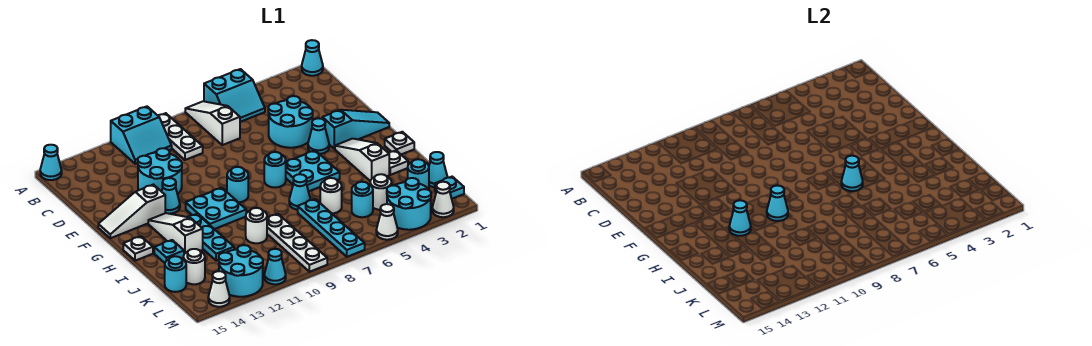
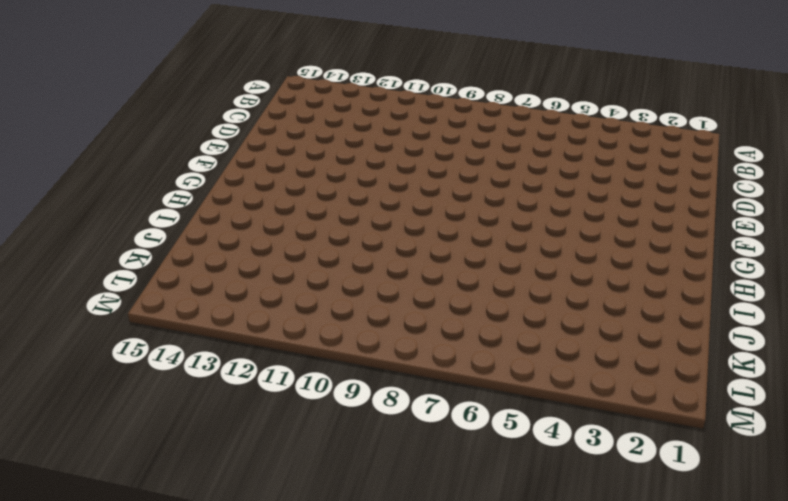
none -> cyan 1x1 cone [302,40,323,76]
none -> cyan 2x2 slope [204,69,265,122]
none -> white 1x3 slope [185,101,240,145]
none -> white 1x3 plate [158,113,203,160]

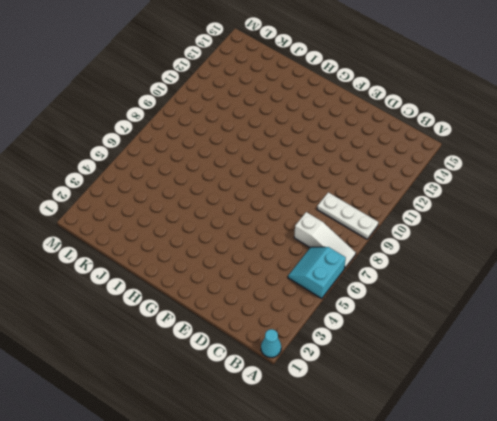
none -> cyan 2x2 slope [111,106,172,164]
none -> cyan 1x1 cone [40,145,62,180]
none -> cyan 2x2 round brick [268,96,313,148]
none -> cyan 2x2 round brick [138,148,182,194]

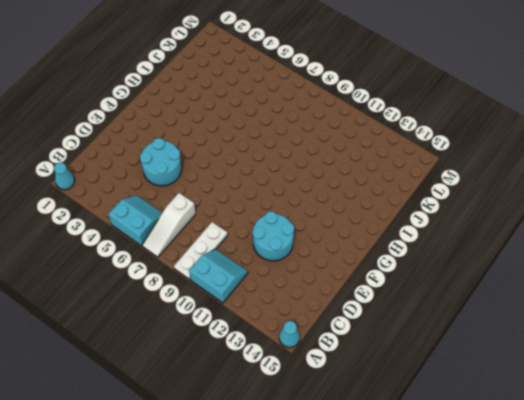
none -> cyan 1x3 slope [322,110,389,149]
none -> cyan 1x1 cone [308,118,329,154]
none -> cyan 1x1 cone [162,178,180,214]
none -> white 1x3 slope [98,185,165,238]

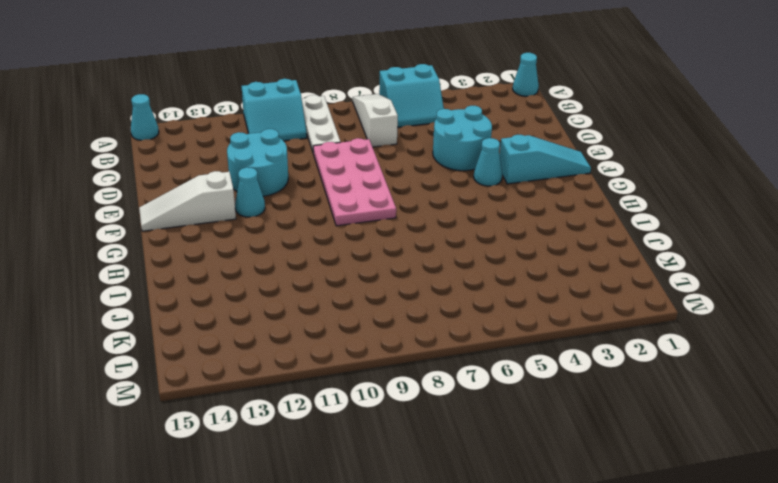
pink 2x4 plate [313,138,396,226] -> cyan 1x1 round brick [227,167,248,202]
none -> white 1x3 slope [335,139,389,181]
none -> cyan 2x2 plate [286,151,340,191]
none -> cyan 1x1 round brick [264,152,286,187]
none -> cyan 2x2 plate [186,188,246,229]

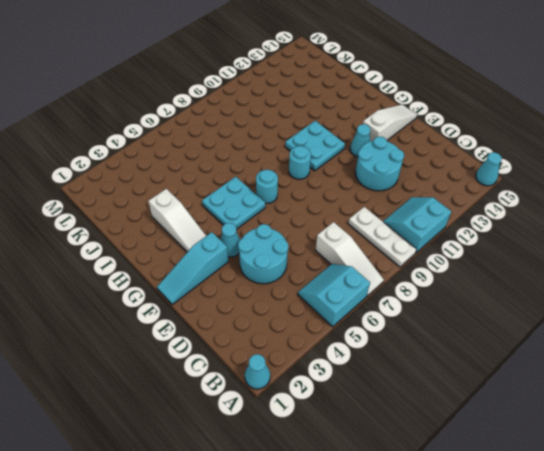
none -> white 1x3 slope [148,213,203,254]
none -> white 1x1 plate [385,132,414,154]
none -> cyan 1x3 plate [189,214,234,261]
none -> white 1x1 plate [123,236,153,261]

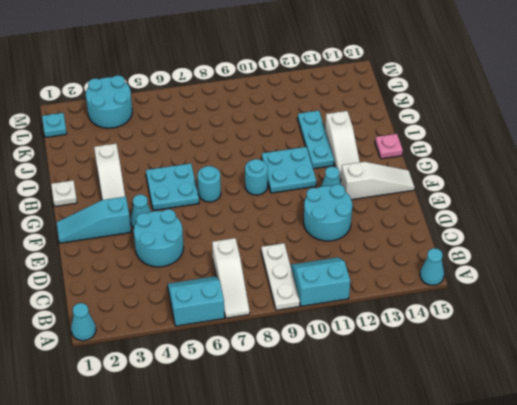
pink 1x1 plate [375,134,403,159] -> white 1x1 plate [123,236,153,261]
none -> white 1x1 plate [389,151,408,175]
none -> cyan 1x1 cone [289,174,310,210]
none -> cyan 1x1 plate [154,240,184,263]
none -> white 1x1 round brick [320,178,342,213]

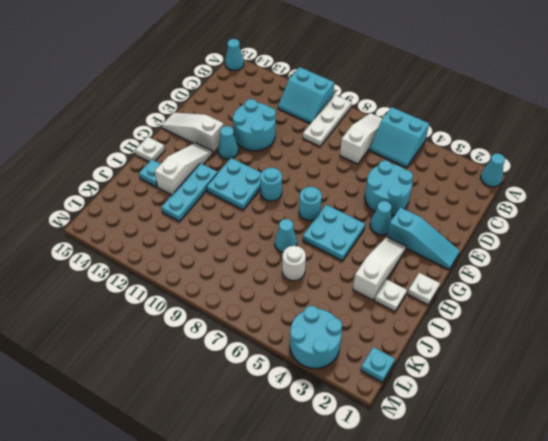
none -> cyan 1x4 plate [298,199,365,257]
none -> white 1x4 plate [267,214,327,272]
none -> white 1x1 round brick [246,208,267,243]
none -> cyan 1x1 cone [429,152,448,187]

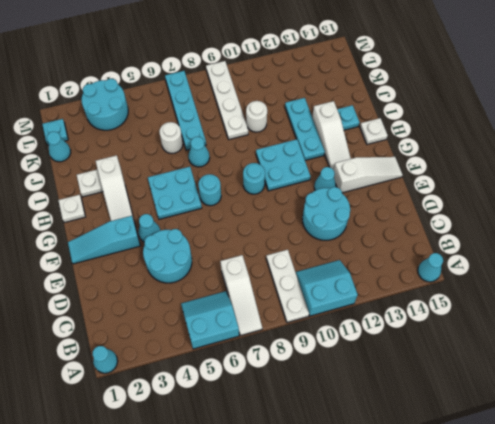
none -> cyan 1x1 round brick [408,159,429,189]
none -> white 1x1 round brick [370,174,392,210]
none -> cyan 1x1 round brick [352,182,373,217]
none -> white 1x1 round brick [183,249,205,284]

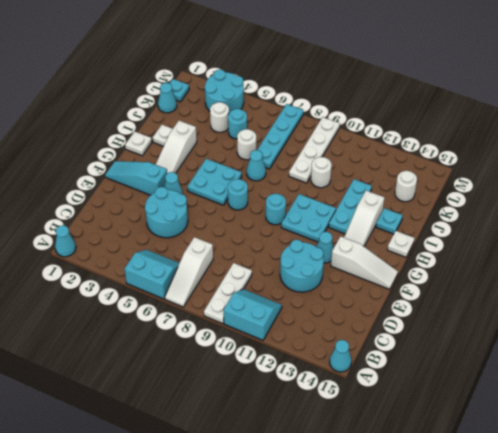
none -> cyan 1x1 round brick [408,159,429,189]
none -> cyan 1x1 round brick [165,256,186,292]
none -> cyan 2x2 round brick [219,245,263,297]
none -> white 1x1 cone [432,182,454,217]

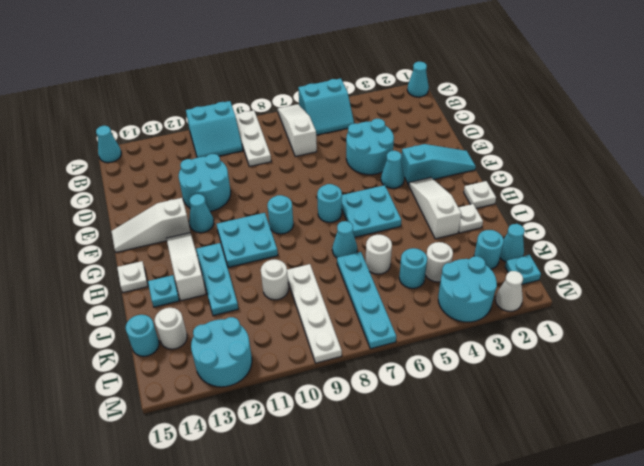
none -> white 1x1 cone [376,204,398,240]
none -> cyan 1x1 cone [264,249,286,284]
none -> white 1x1 cone [208,271,230,307]
none -> cyan 1x1 cone [841,156,863,191]

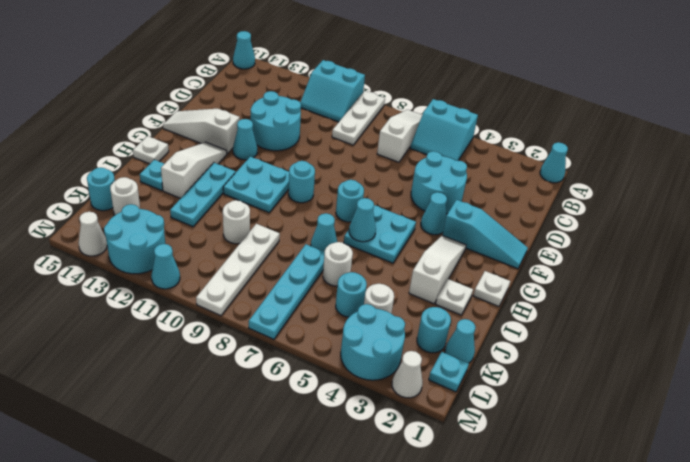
none -> white 1x1 cone [376,204,398,240]
none -> cyan 1x1 cone [767,185,788,221]
none -> cyan 1x1 cone [729,200,751,236]

